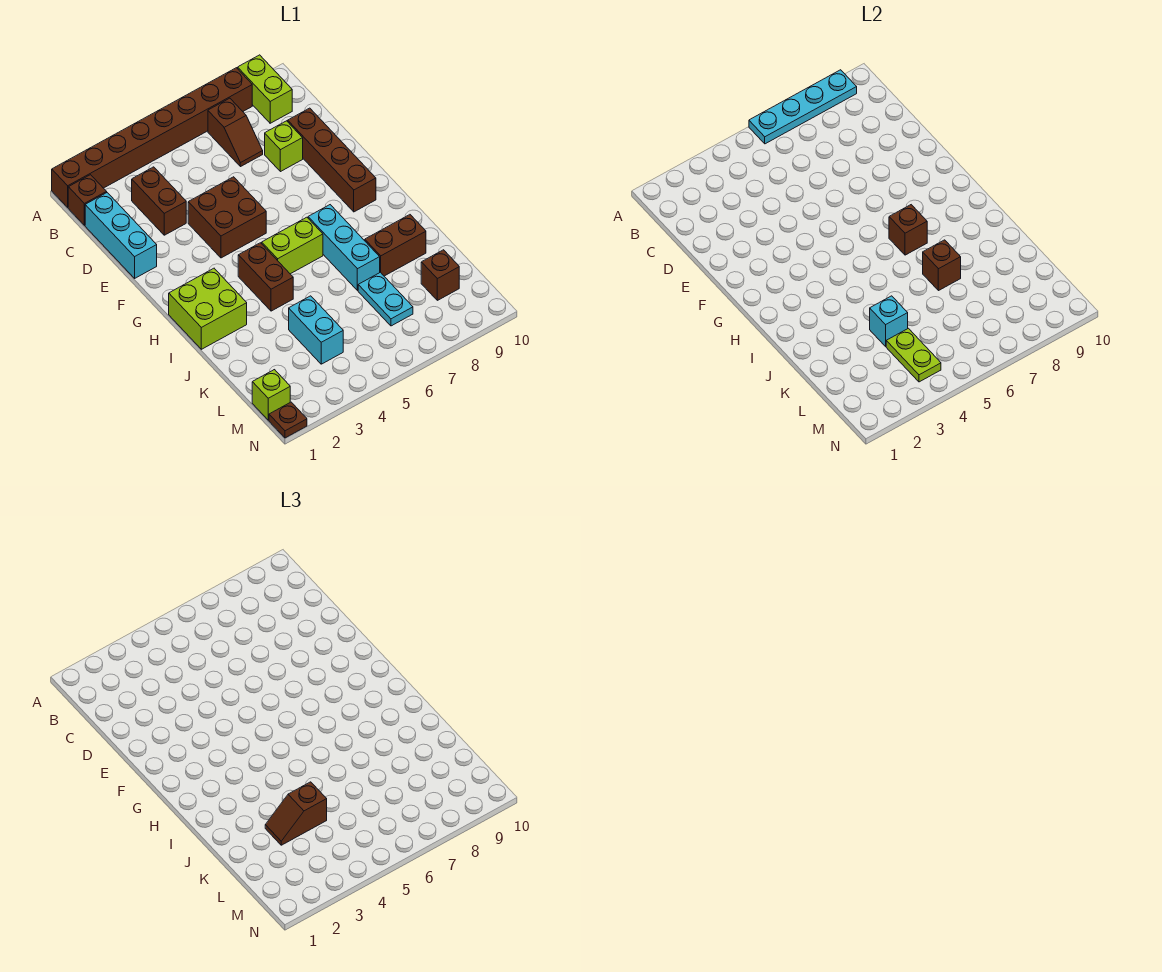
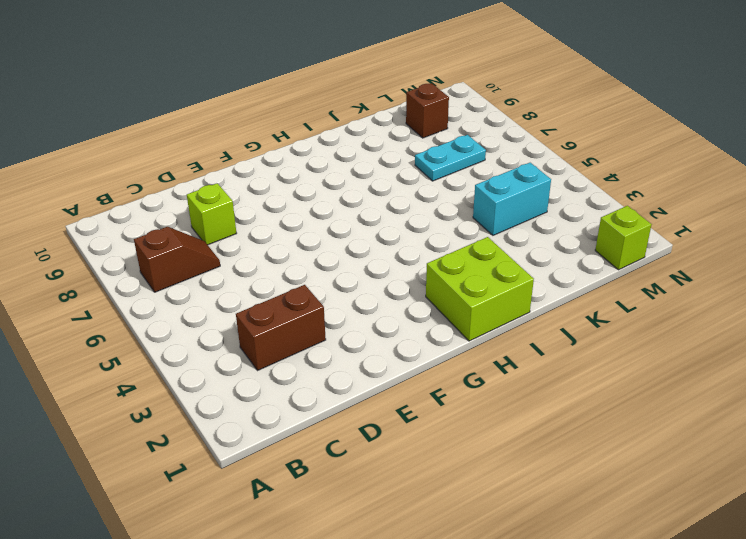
none -> brown 1x8 brick [52,68,252,207]
none -> lime 1x2 brick [238,55,292,123]
none -> brown 1x1 brick [68,175,107,225]

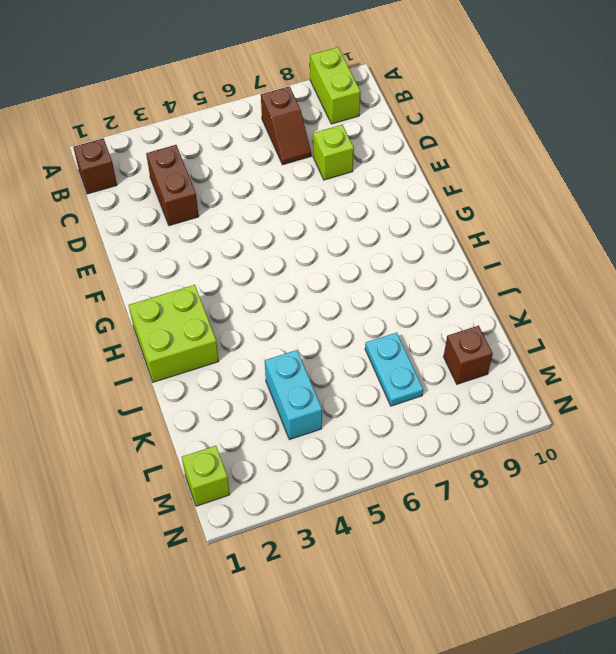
none -> brown 1x8 brick [52,68,252,207]
none -> cyan 1x3 brick [85,193,157,278]
none -> brown 1x4 brick [288,108,376,212]

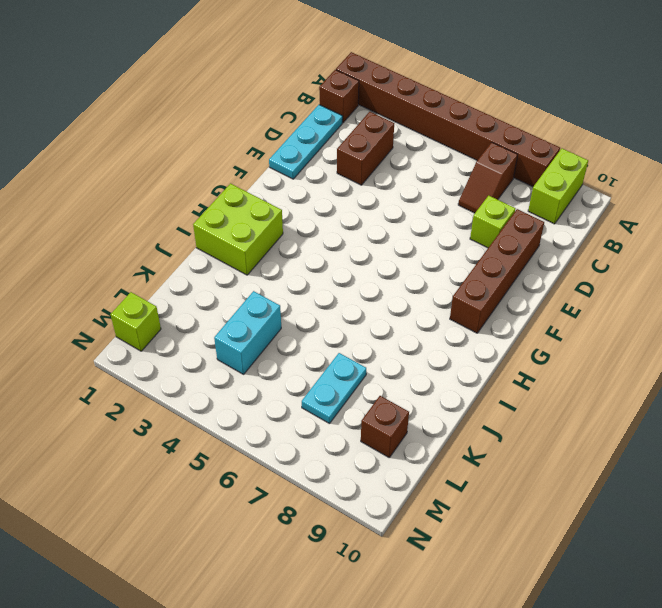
cyan 1x3 plate [269,105,343,179] -> cyan 1x3 brick [85,193,157,278]
none -> brown 2x2 brick [188,177,266,258]
none -> brown 1x2 brick [238,243,293,311]
none -> lime 1x2 brick [262,217,323,274]

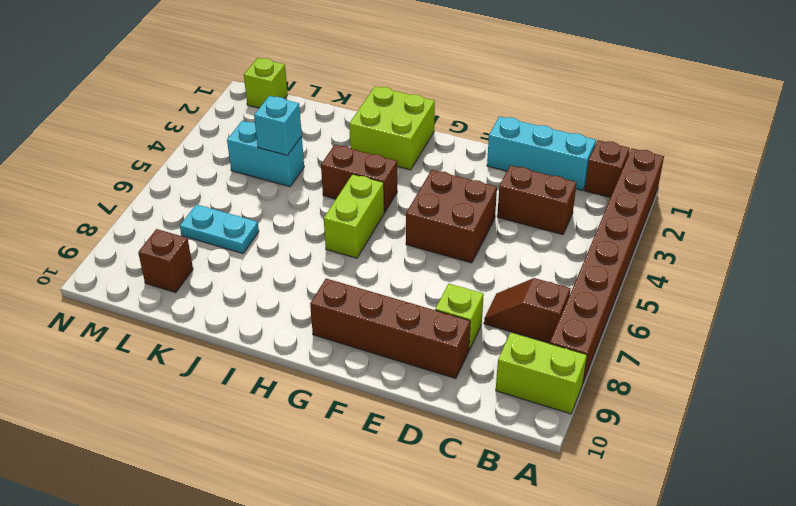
none -> cyan 1x3 brick [308,205,380,291]
none -> brown 1x2 brick [365,215,426,276]
none -> brown 1x1 plate [269,402,307,438]

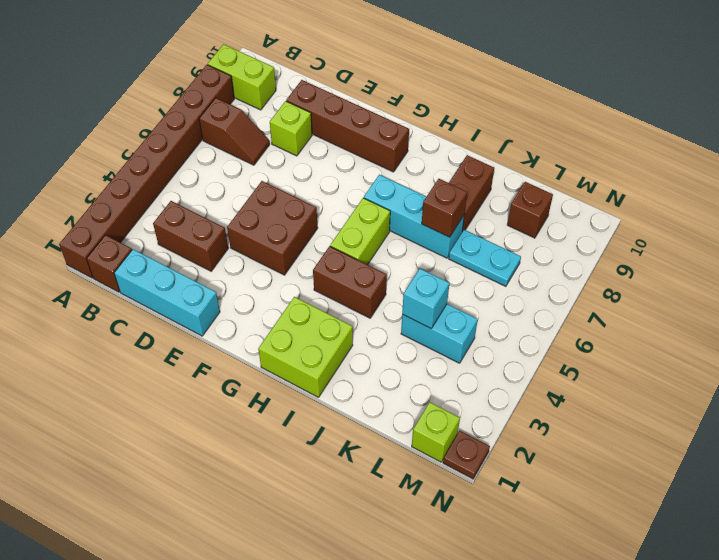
none -> cyan 1x4 plate [749,70,857,144]
none -> brown 1x1 brick [889,205,927,255]
none -> lime 1x2 plate [886,328,941,382]

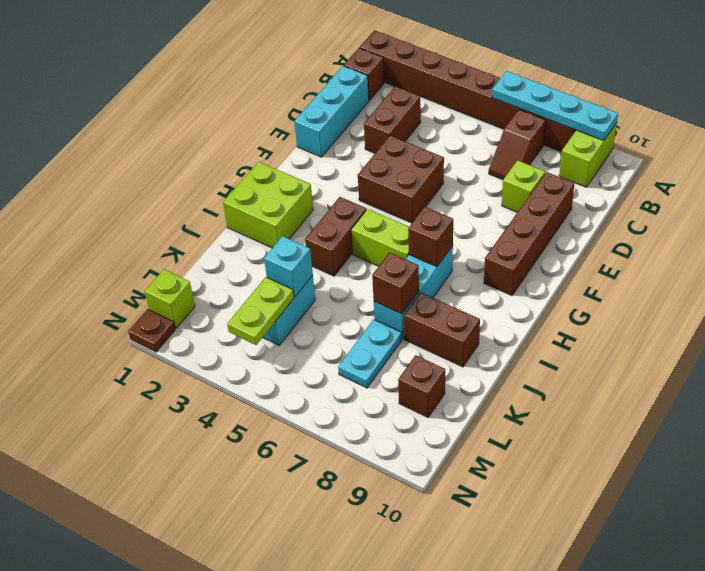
none -> brown 1x2 slope [265,782,327,845]

